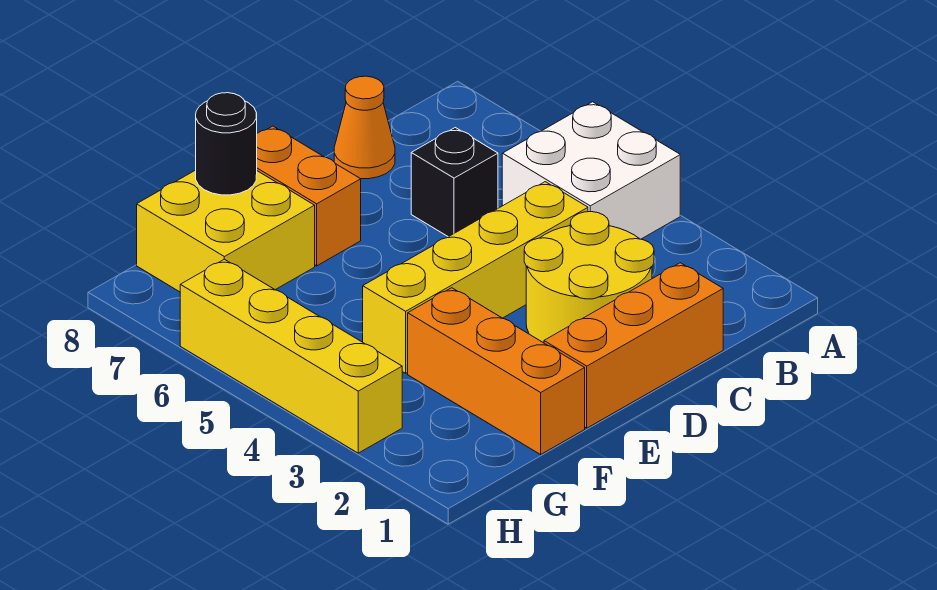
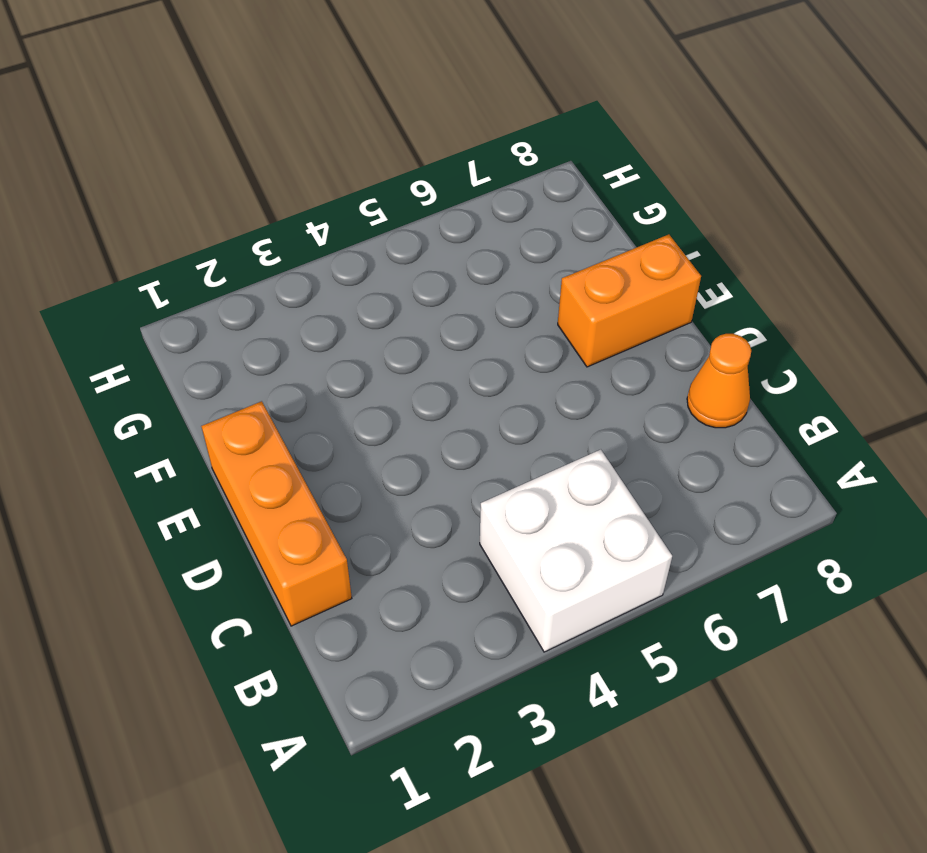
none -> yellow 2x2 round brick [524,212,654,343]
none -> yellow 1x4 brick [363,182,588,373]

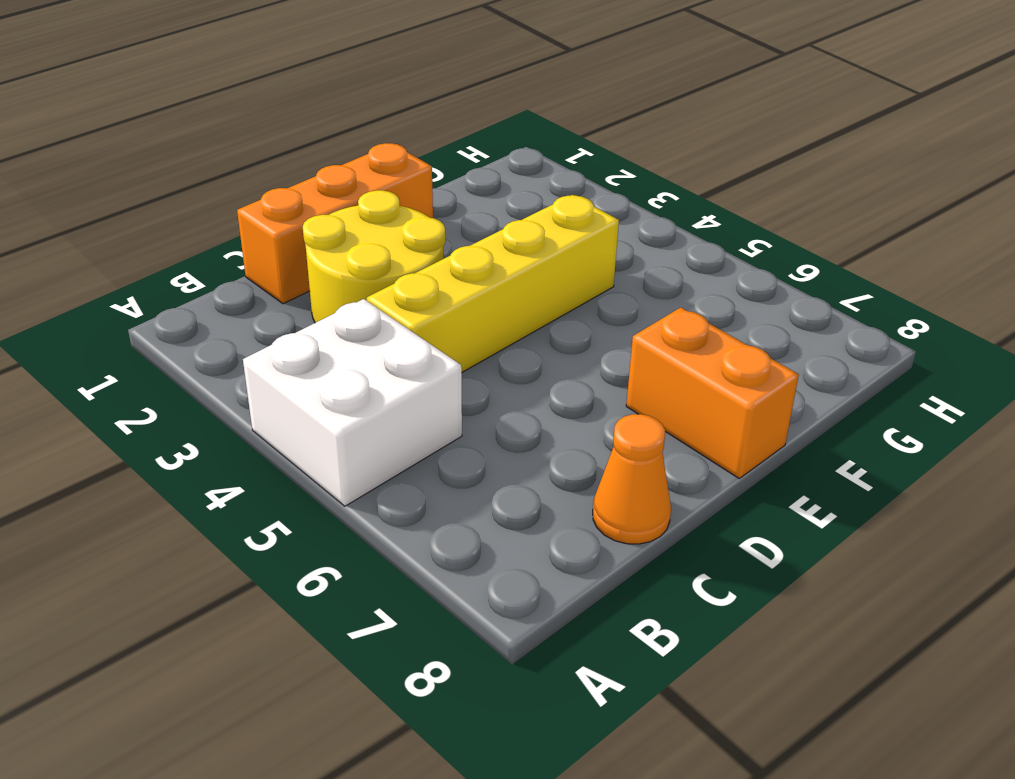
none -> black 1x1 brick [411,128,498,237]
none -> orange 1x3 brick [408,288,585,454]

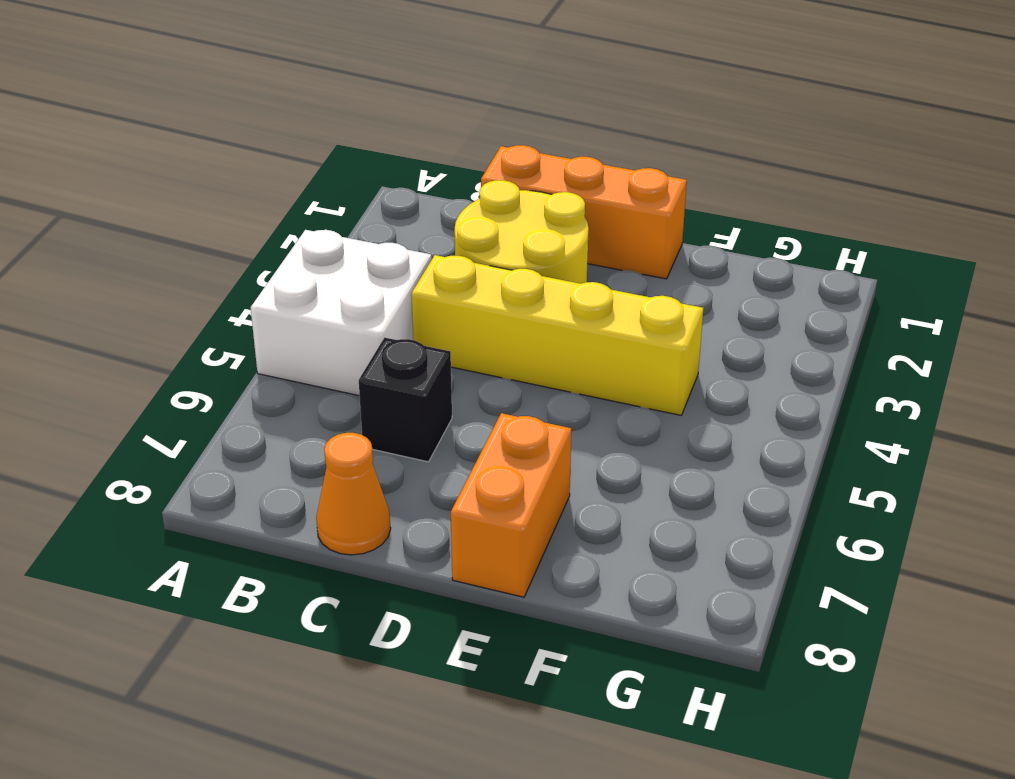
none -> orange 1x3 brick [408,288,585,454]
none -> yellow 2x2 brick [137,170,315,292]

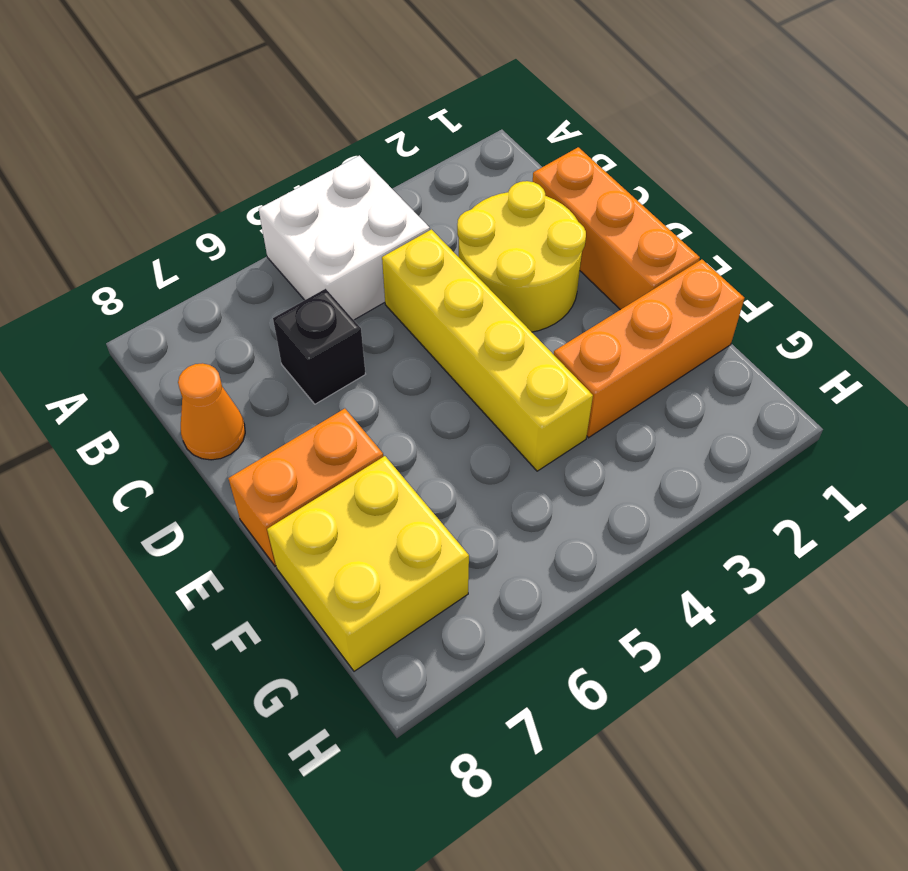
none -> yellow 1x4 brick [180,259,402,453]
none -> black 1x1 round brick [196,93,257,195]

